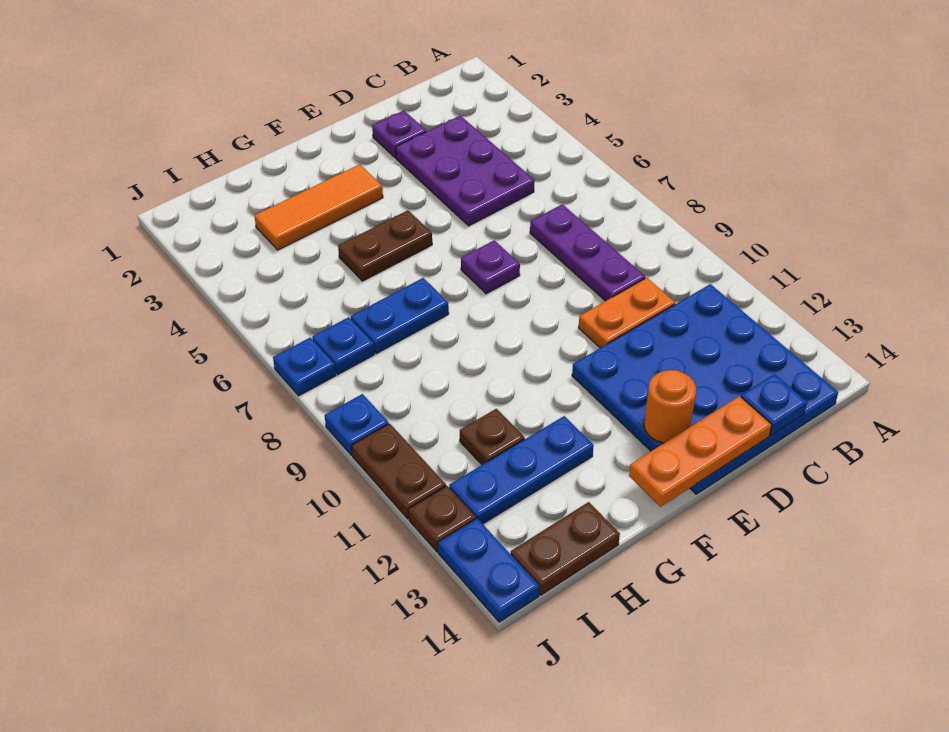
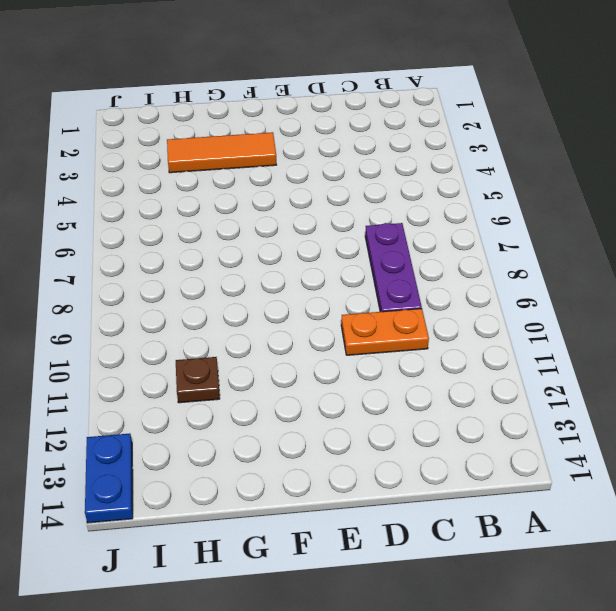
none -> blue 4x4 plate [572,284,838,494]
none -> purple 2x3 plate [396,116,535,226]
none -> purple 1x1 plate [372,110,426,158]

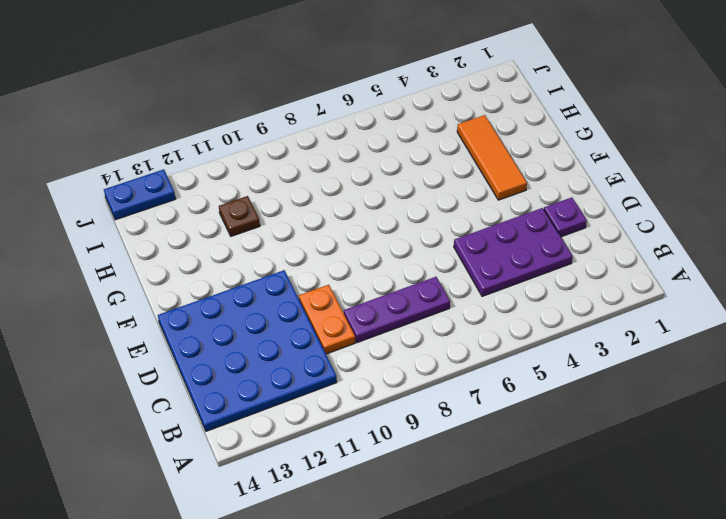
none -> purple 1x1 plate [461,240,520,294]
none -> brown 1x2 plate [338,210,432,281]
none -> blue 1x2 plate [351,278,449,353]

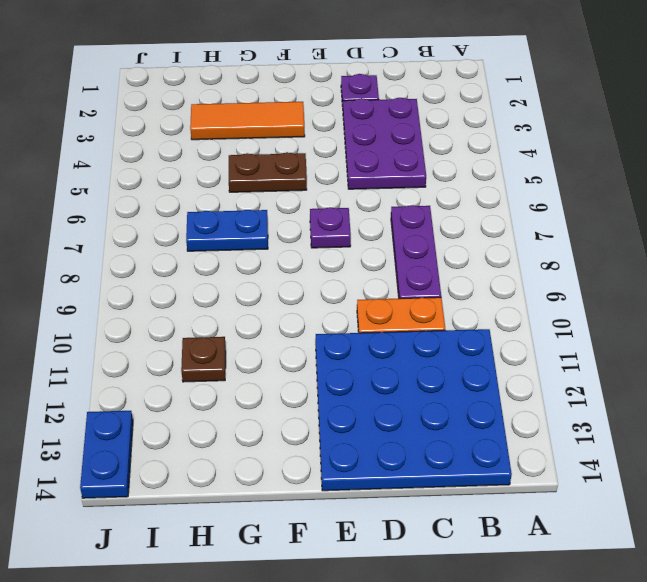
none -> blue 1x3 plate [449,416,594,524]
none -> brown 1x2 plate [511,502,620,595]
none -> blue 1x1 plate [312,317,374,374]

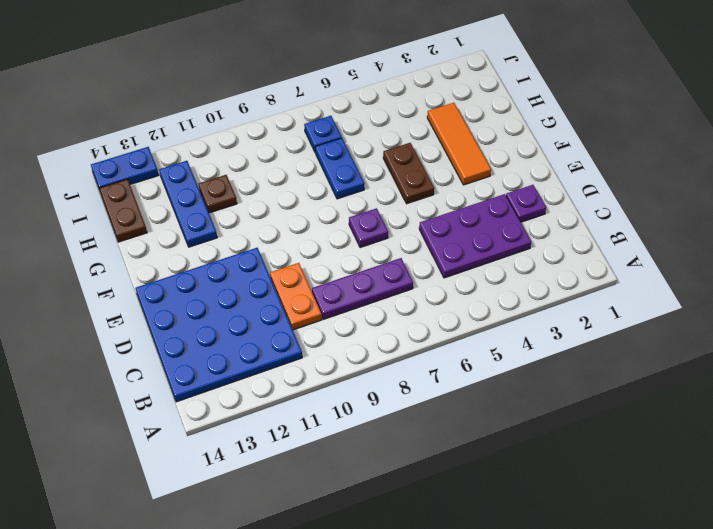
none -> blue 1x1 plate [273,337,336,396]
none -> blue 1x1 plate [325,394,389,455]
none -> brown 1x2 plate [352,424,446,519]

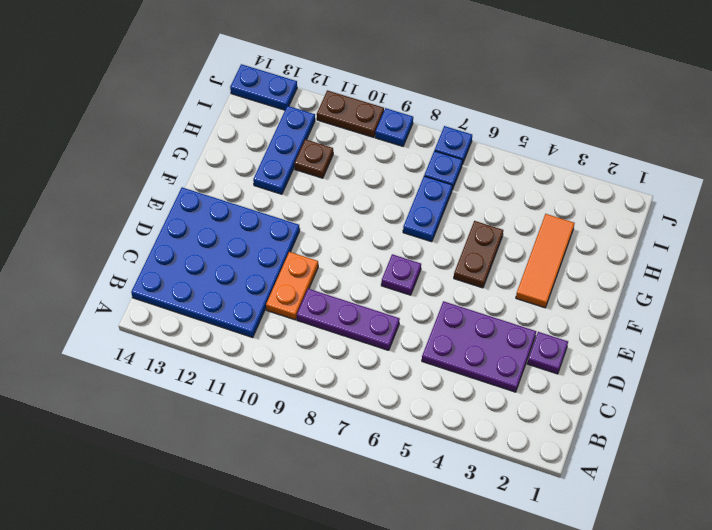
none -> brown 1x2 plate [511,502,620,595]
none -> brown 1x1 plate [408,486,476,552]
none -> blue 1x1 plate [741,374,807,435]

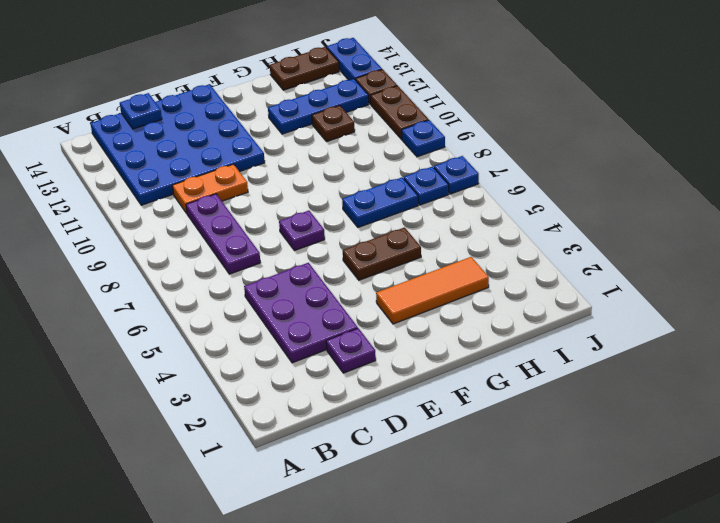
none -> orange 1x3 plate [629,396,772,507]
none -> orange 1x1 round brick [644,370,696,443]

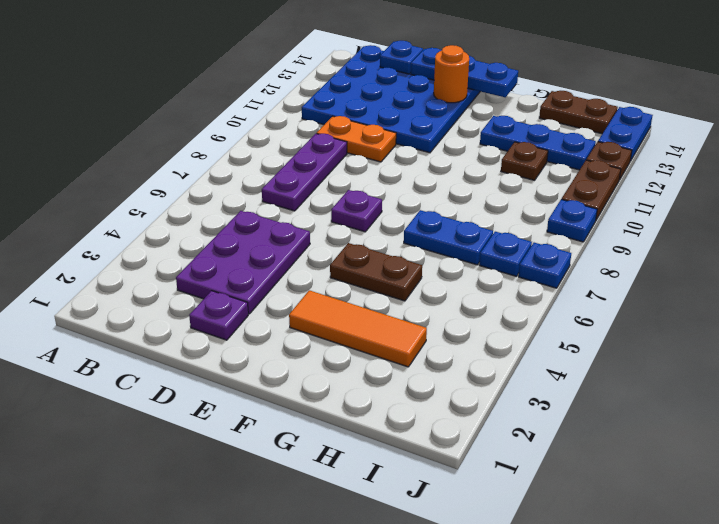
blue 1x3 plate [411,48,518,97] -> orange 1x3 plate [629,396,772,507]

